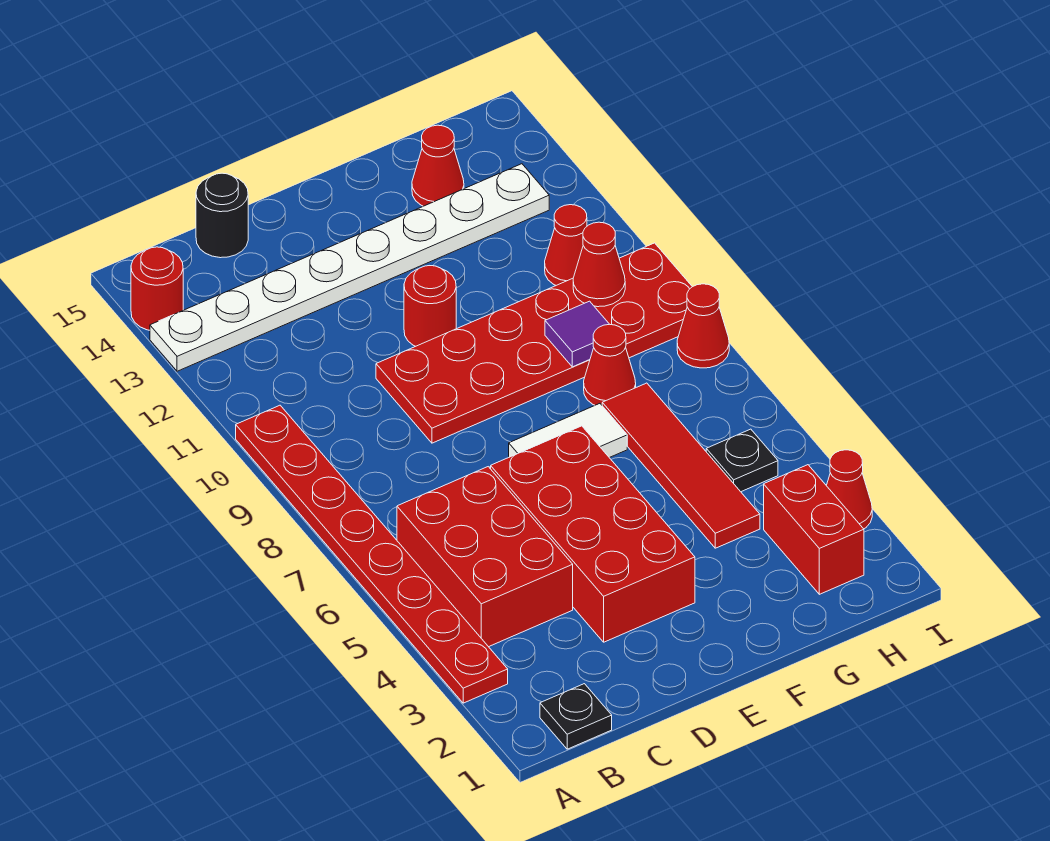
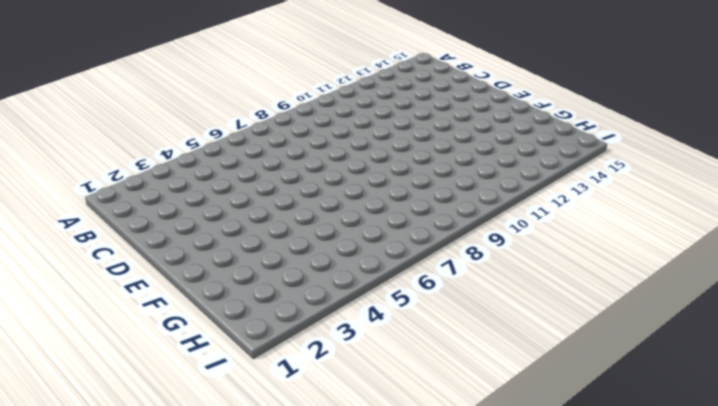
none -> red 1x8 plate [236,405,508,703]
none -> white 1x8 plate [150,164,549,371]
none -> red 1x1 round brick [131,247,183,330]

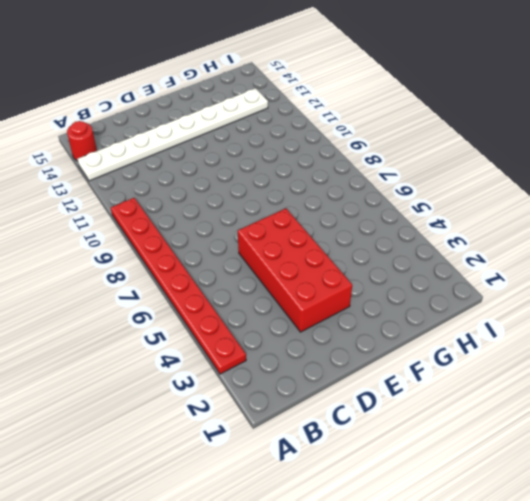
none -> black 1x1 plate [540,684,612,749]
none -> red 2x3 brick [397,467,573,647]
none -> black 1x1 round brick [196,173,248,258]

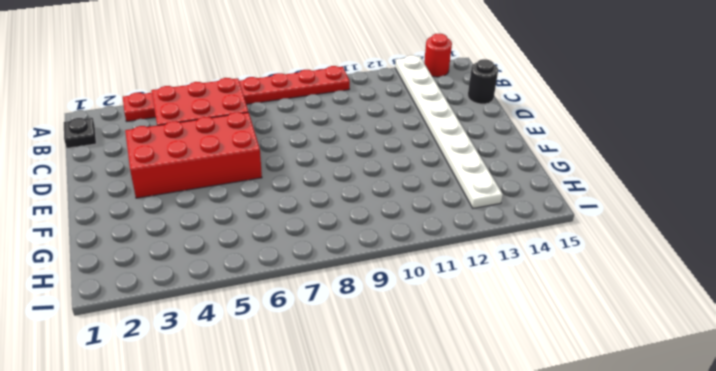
none -> red 2x6 plate [376,243,692,443]
none -> white 1x2 tile [509,404,627,458]
none -> red 1x1 round brick [404,266,456,346]

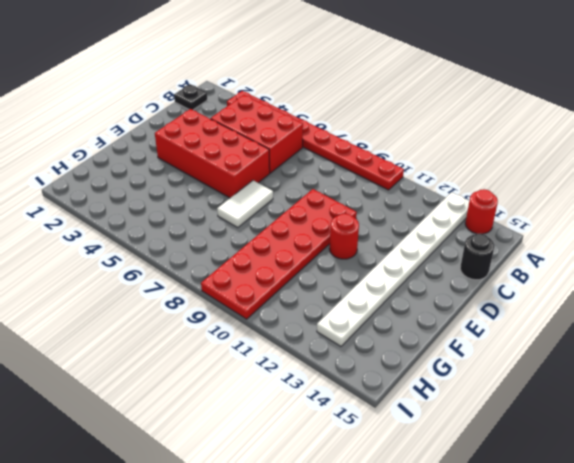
none -> red 1x4 tile [602,383,760,548]
none -> red 1x1 cone [584,324,636,405]
none -> red 1x1 cone [412,125,464,206]

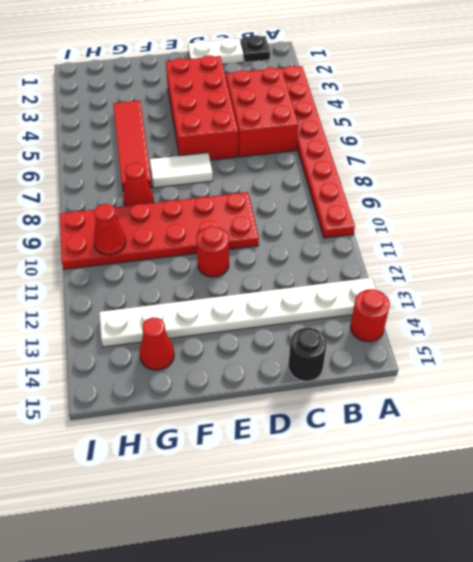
white 1x2 plate [188,38,243,64] -> none
none -> red 1x2 brick [764,465,864,594]
none -> black 1x1 plate [706,429,778,492]
none -> red 1x1 cone [545,205,587,285]

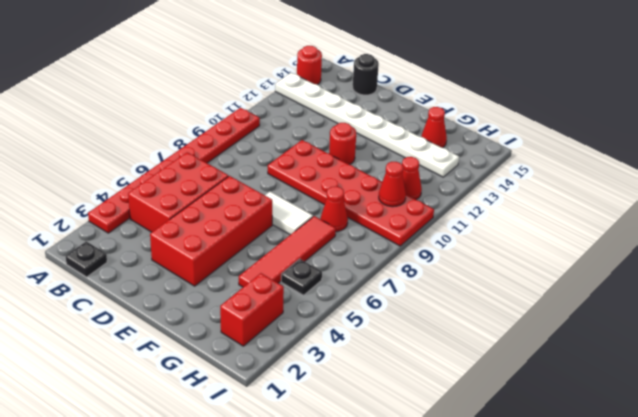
none -> red 1x1 cone [826,450,872,529]
none -> red 1x1 cone [677,284,729,368]
none -> purple 1x1 tile [545,301,609,367]

